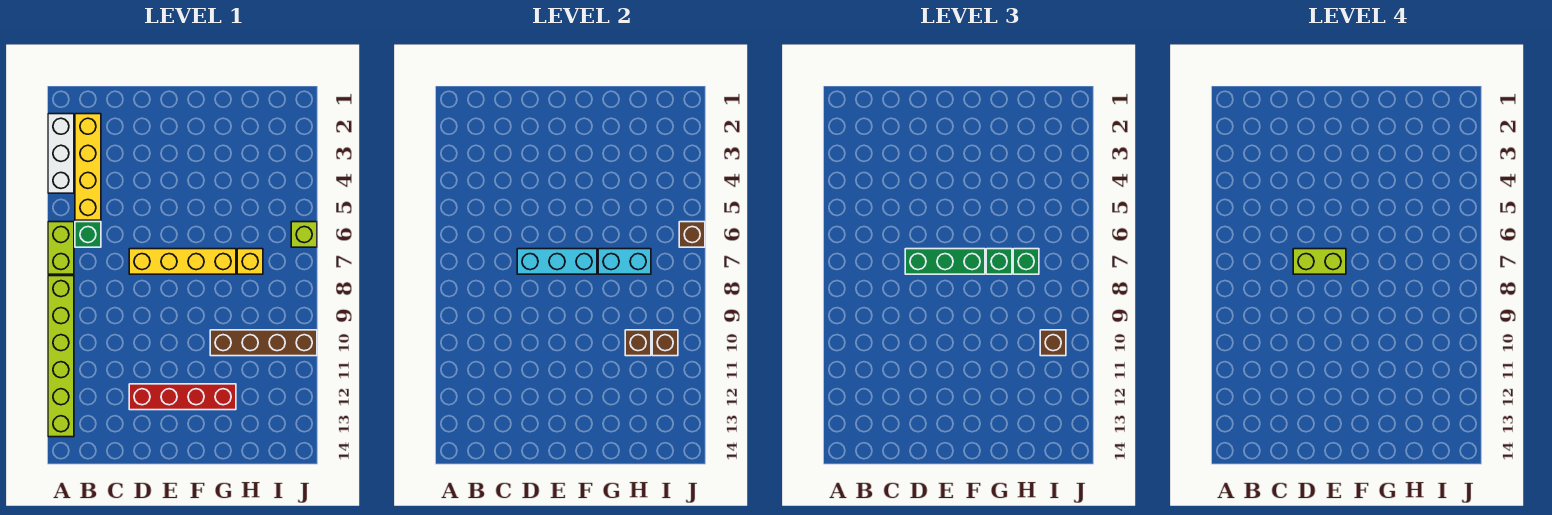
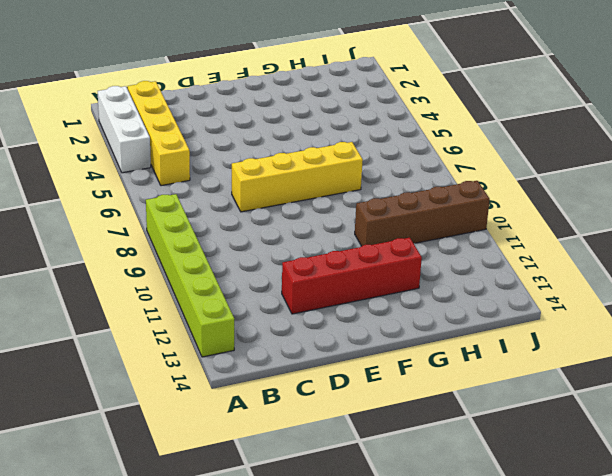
none -> lime 1x2 brick [48,222,74,274]
none -> green 1x1 brick [75,222,101,247]
none -> yellow 1x1 brick [237,249,263,274]

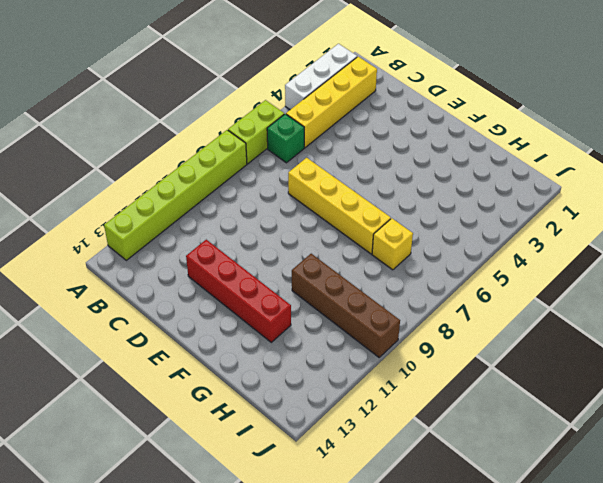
none -> lime 1x1 brick [291,222,317,247]
none -> cyan 1x3 brick [517,249,597,274]
none -> cyan 1x2 brick [598,249,651,274]

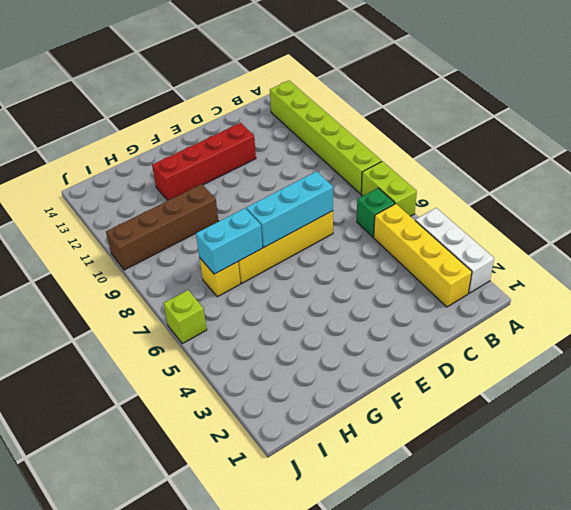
none -> brown 1x1 brick [625,330,651,356]
none -> brown 1x1 brick [652,330,678,356]
none -> brown 1x1 brick [679,222,705,247]

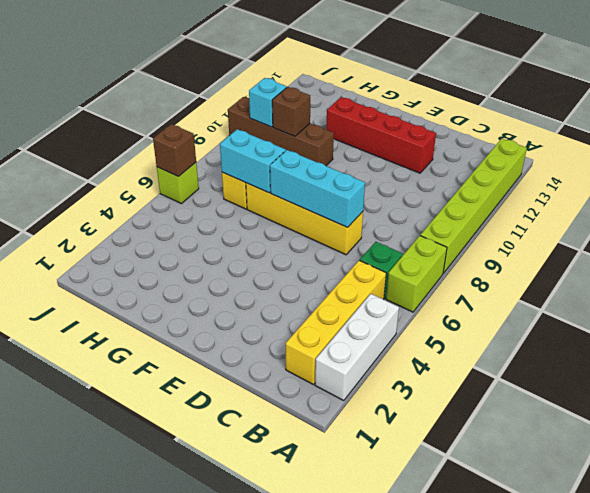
cyan 1x1 brick [249,78,287,127] -> brown 1x1 brick [652,330,678,356]
none -> green 1x3 brick [905,249,985,274]
none -> green 1x1 brick [986,249,1012,274]
none -> green 1x1 brick [1013,249,1039,274]

